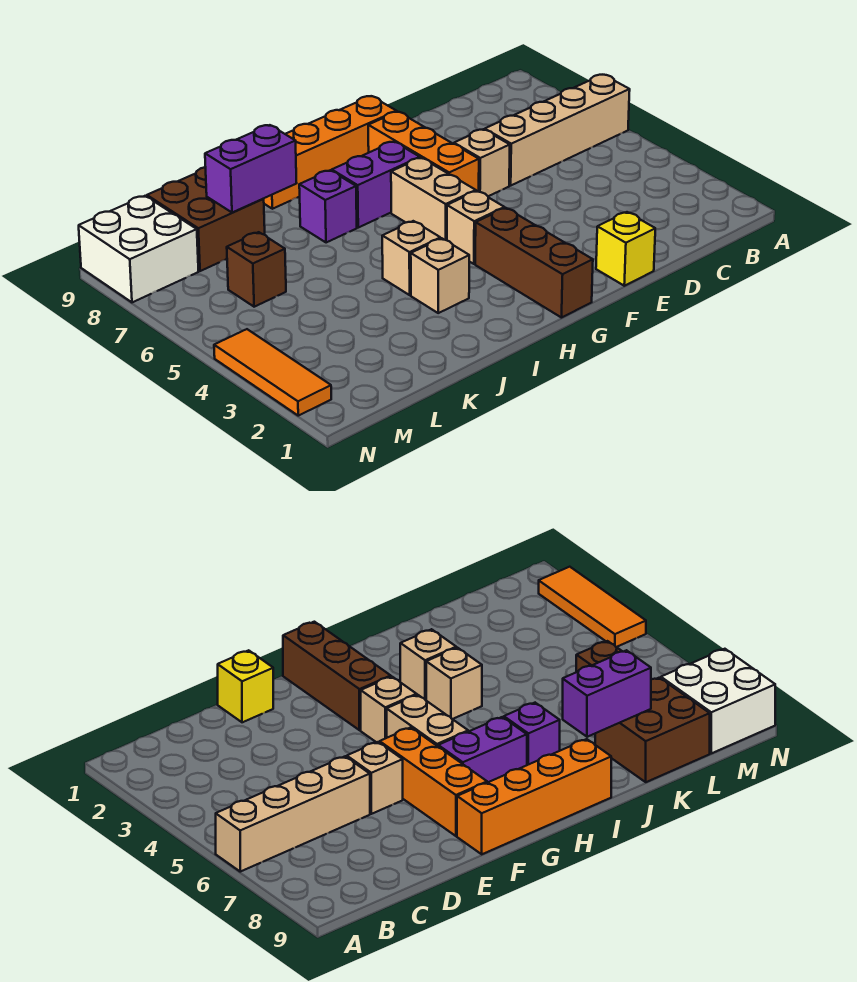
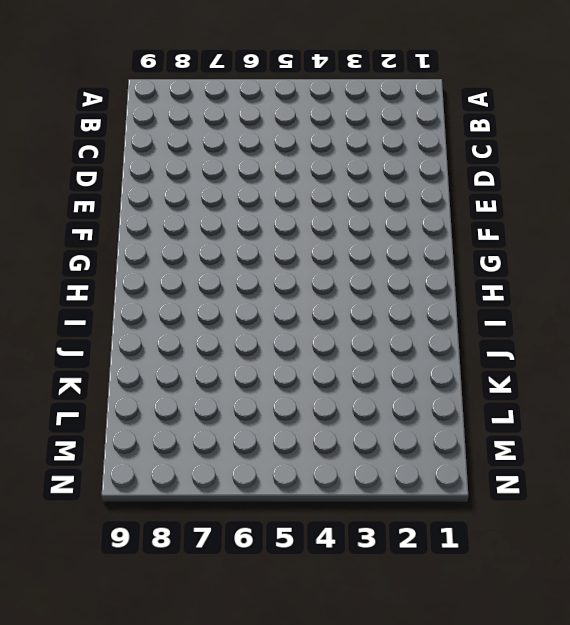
none -> tan 1x4 brick [485,75,630,185]
none -> yellow 1x1 brick [596,212,655,286]
none -> tan 1x1 brick [454,129,510,196]

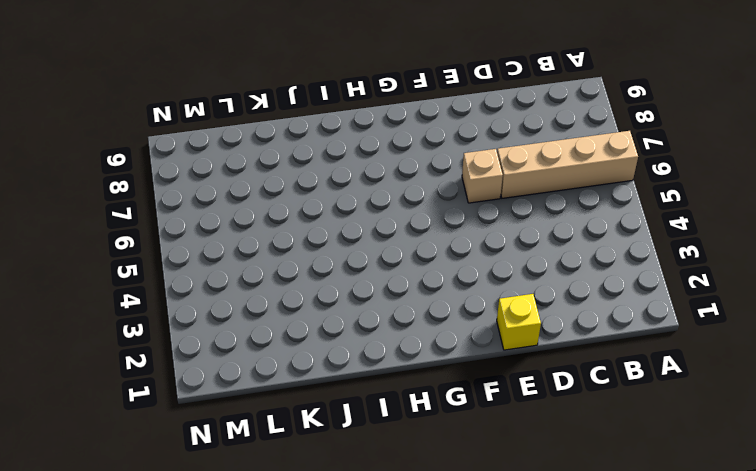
none -> orange 1x3 brick [368,112,479,192]
none -> orange 1x4 brick [264,96,397,209]
none -> brown 1x3 brick [475,208,593,318]

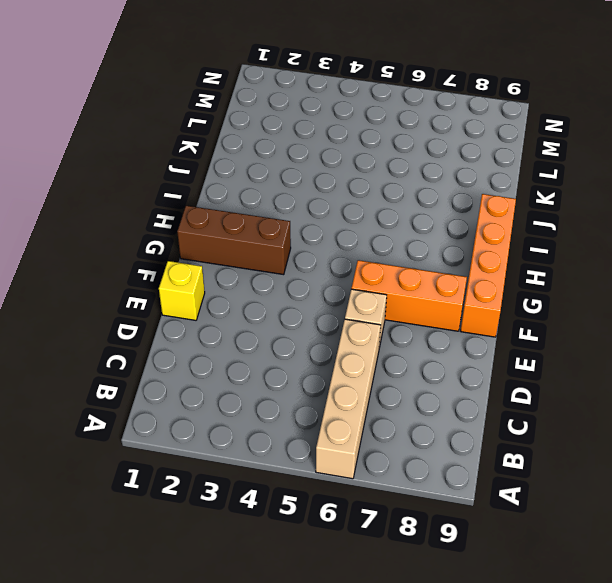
none -> tan 1x1 brick [447,191,504,264]
none -> tan 1x2 brick [391,158,476,240]
none -> purple 1x2 brick [332,142,420,228]

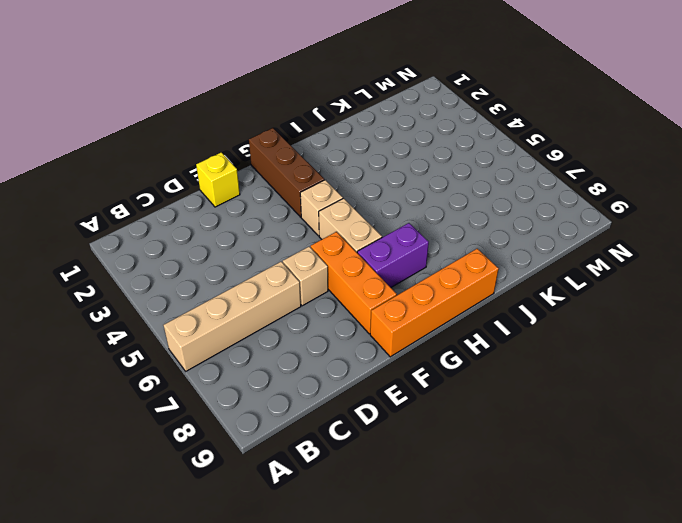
none -> tan 1x1 brick [411,238,469,313]
none -> tan 1x1 brick [382,221,440,295]
none -> purple 1x1 brick [299,170,357,243]

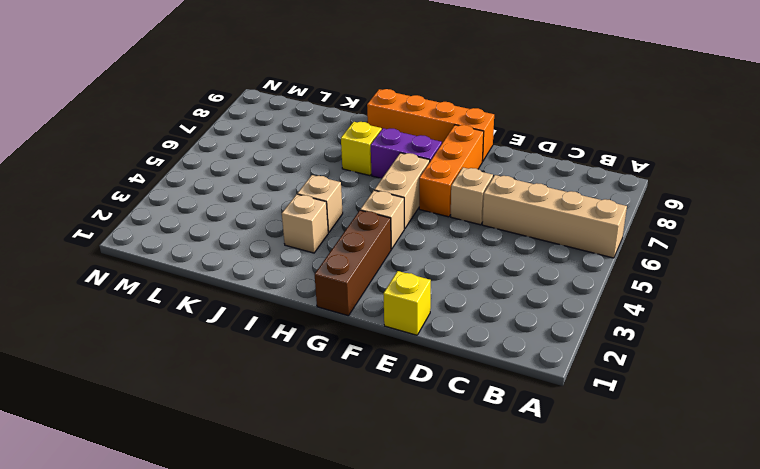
yellow 1x1 brick [341,122,382,176] -> purple 1x1 brick [299,170,357,243]
none -> brown 2x2 brick [147,167,265,271]
none -> brown 1x1 brick [227,232,286,307]
none -> white 2x2 brick [79,196,199,302]

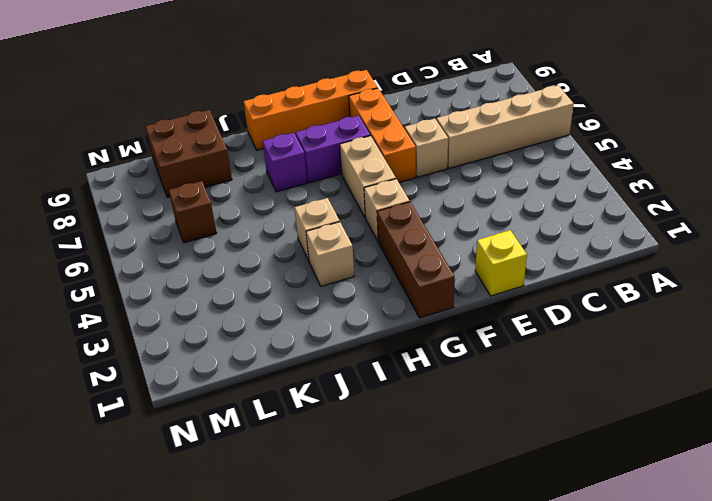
none -> white 2x2 brick [79,196,199,302]
none -> orange 1x3 tile [214,329,331,416]
none -> purple 1x2 brick [205,125,296,213]

